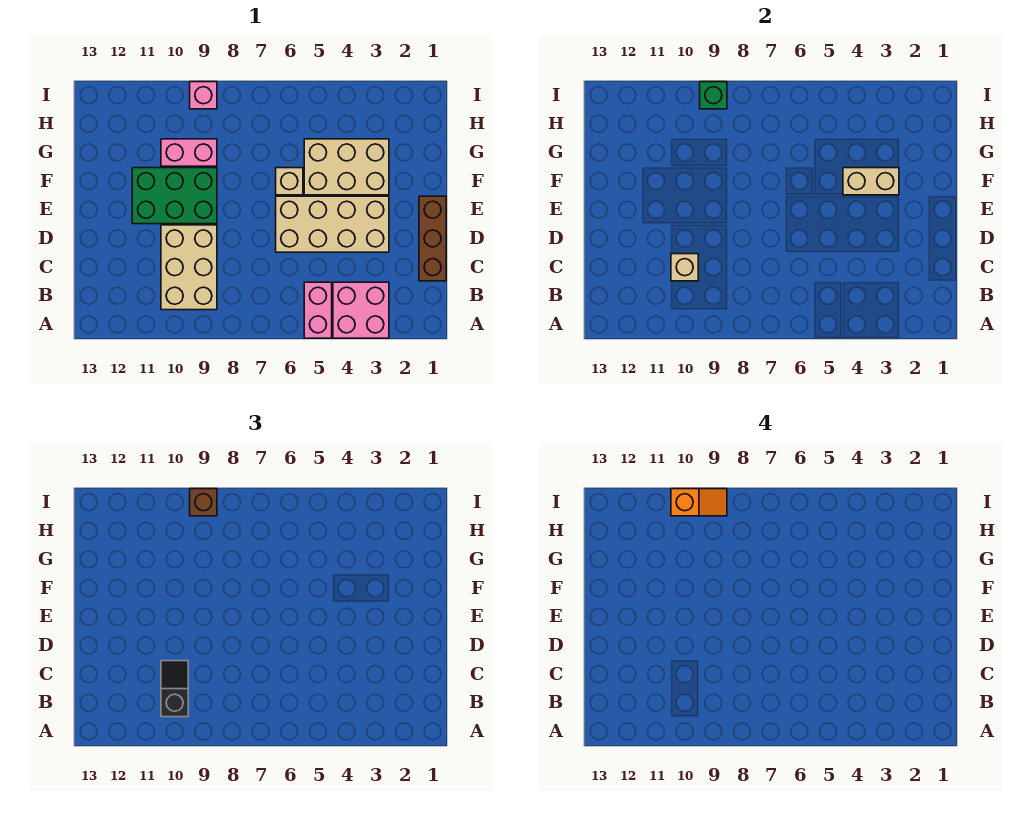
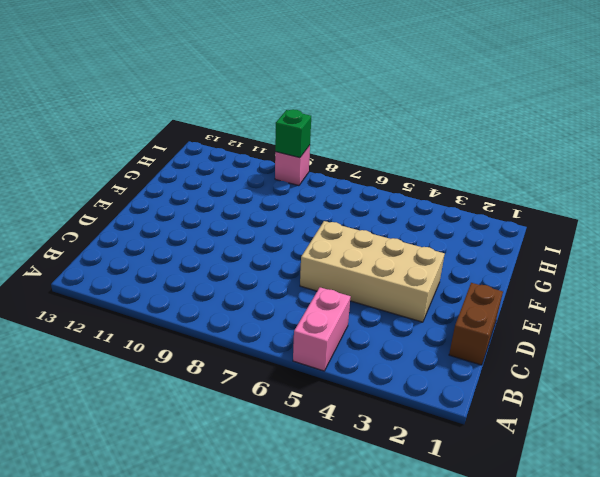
brown 1x2 brick [449,283,503,365] -> brown 1x3 brick [419,196,446,281]
none -> pink 2x2 brick [333,282,389,338]
none -> tan 2x3 brick [161,225,217,310]
none -> green 2x3 brick [132,168,217,224]

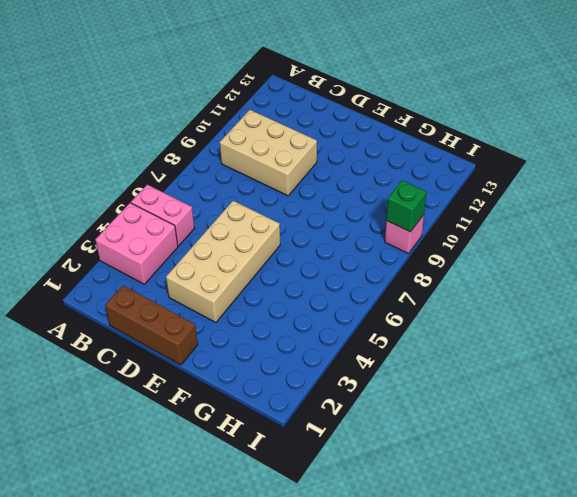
none -> green 2x3 brick [132,168,217,224]
none -> tan 2x3 brick [304,139,389,195]
none -> tan 1x1 brick [276,168,303,195]

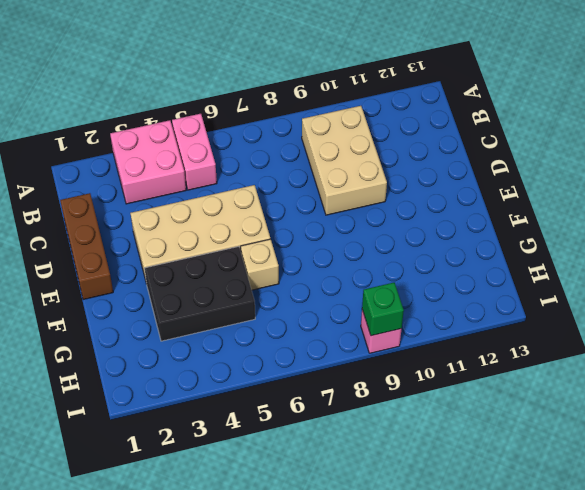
black 2x3 brick [144,246,255,341] -> tan 2x3 brick [304,139,389,195]
none -> green 2x3 brick [132,168,217,224]
none -> pink 1x2 brick [161,139,217,166]
none -> tan 1x1 brick [671,254,698,281]

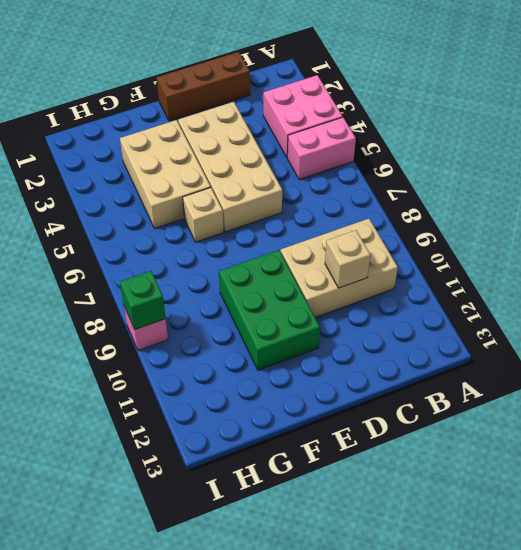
none -> pink 1x2 brick [161,139,217,166]
none -> tan 1x2 brick [843,168,899,195]
none -> black 1x2 slope [161,661,188,717]

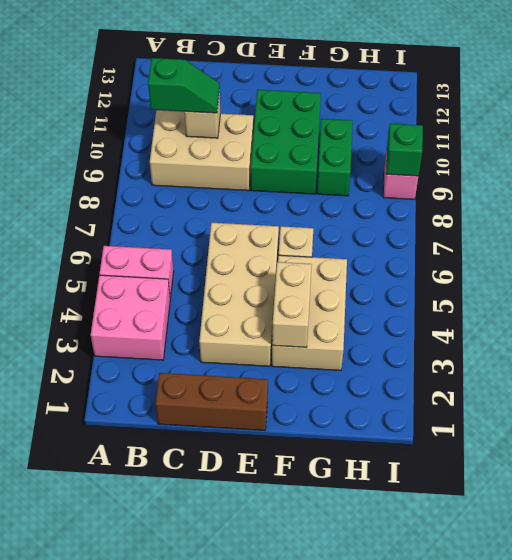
green 1x2 slope [148,58,220,113] -> black 1x2 slope [161,661,188,717]
green 1x2 brick [317,119,353,196] -> pink 1x2 brick [161,139,217,166]
none -> brown 1x1 brick [190,489,217,516]
none -> orange 1x2 slope [671,489,727,516]

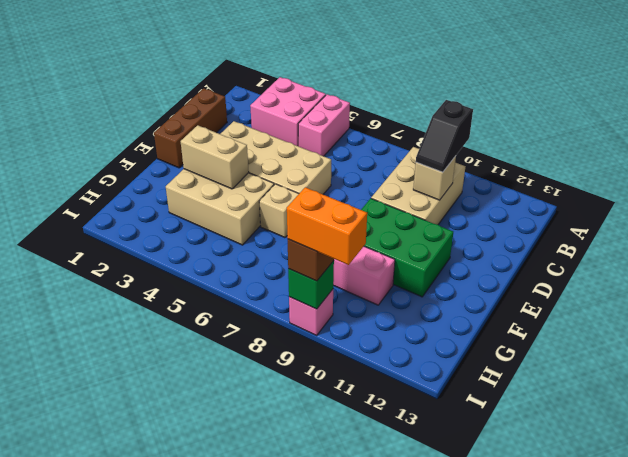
orange 1x2 brick [287,187,367,265] -> orange 1x2 slope [671,489,727,516]

